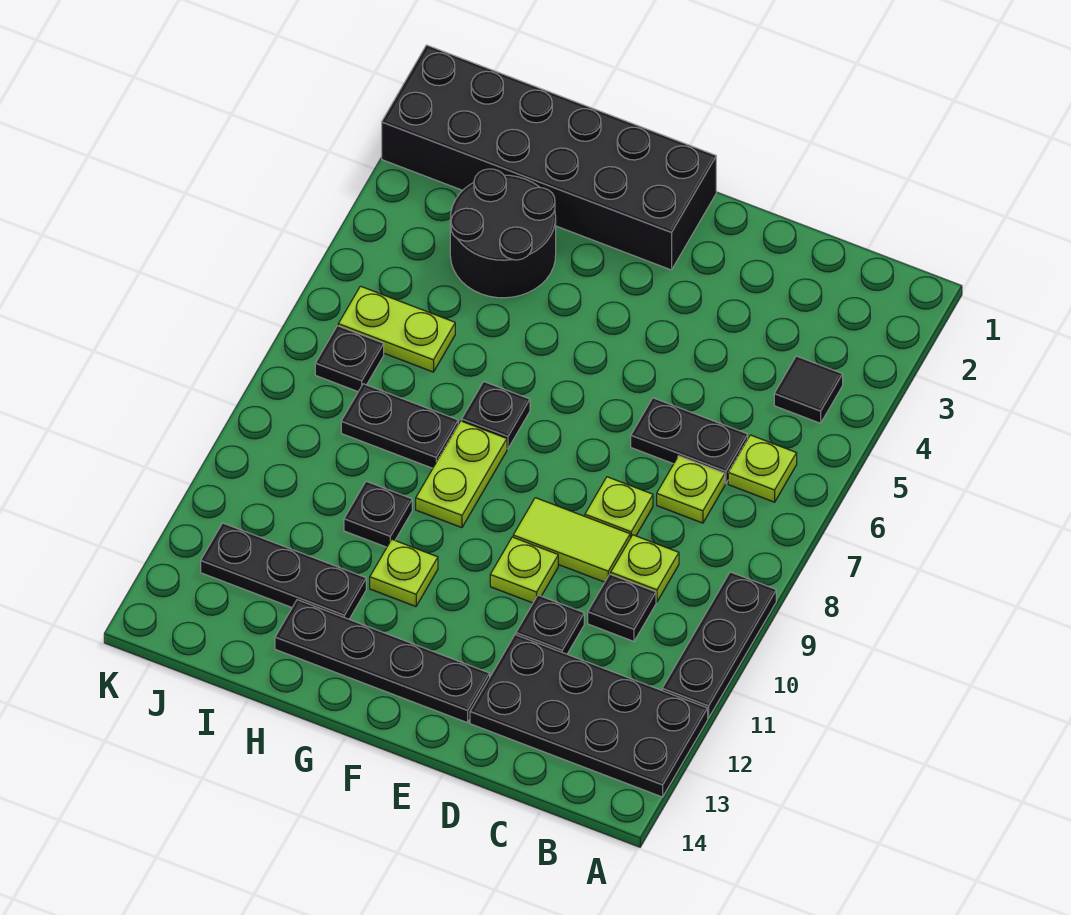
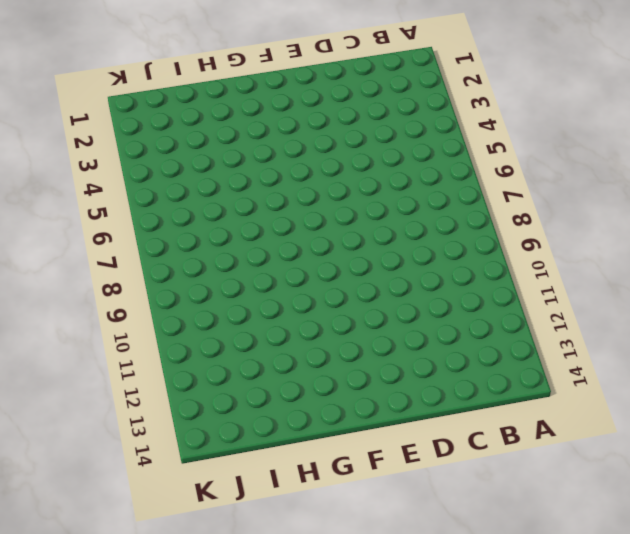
none -> black 1x3 plate [662,572,776,718]
none -> black 2x4 plate [470,635,708,797]
none -> black 1x1 tile [774,356,843,423]

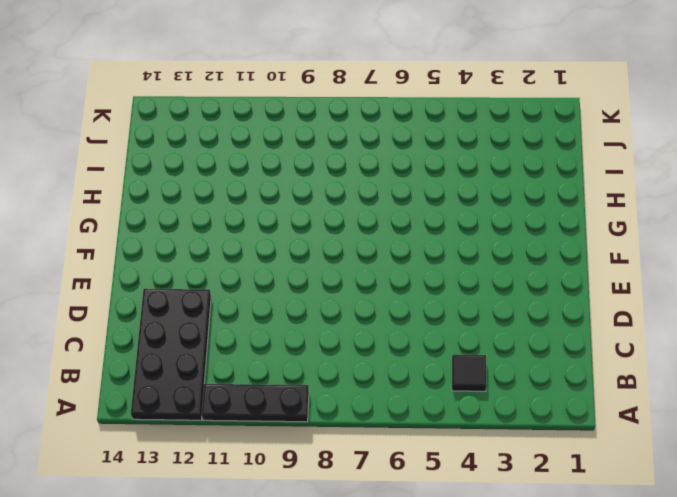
none -> lime 1x1 plate [728,435,797,502]
none -> black 1x2 plate [631,398,748,484]
none -> lime 1x1 plate [657,456,725,523]

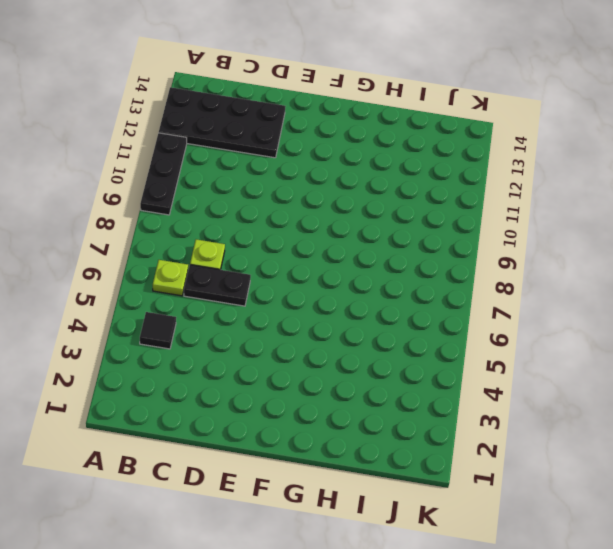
none -> lime 1x1 plate [611,535,679,602]
none -> black 1x1 plate [588,574,656,641]
none -> lime 1x1 plate [585,477,653,538]

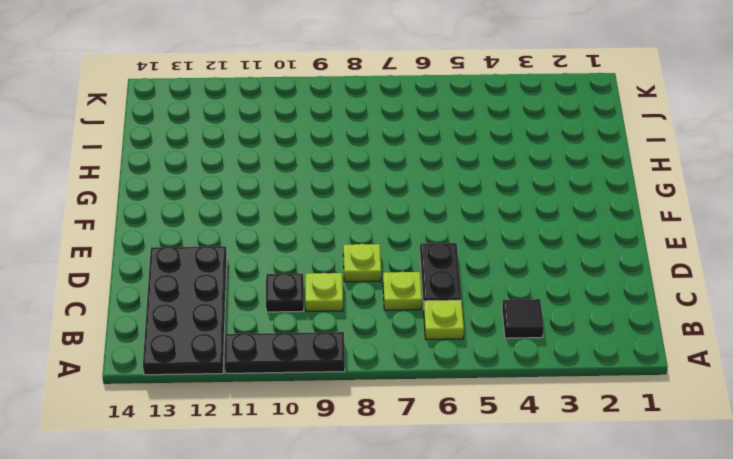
none -> lime 1x2 tile [513,498,630,582]
none -> black 1x1 plate [516,595,584,654]
none -> lime 1x1 plate [490,537,558,603]

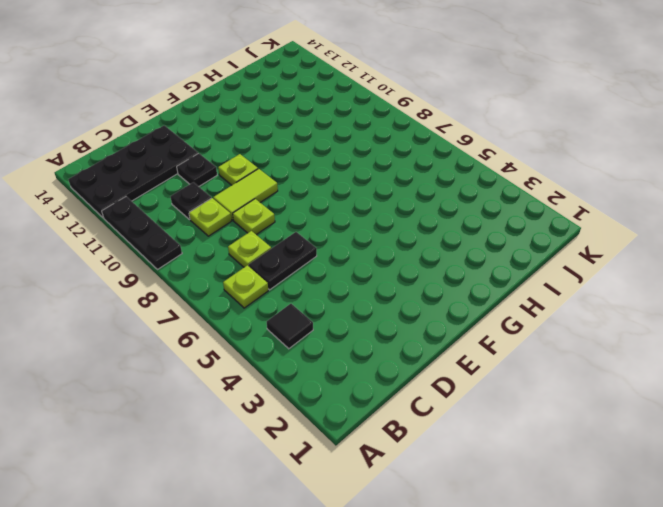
none -> black 1x4 plate [275,600,490,723]
none -> black 2x6 brick [382,45,716,270]
none -> black 1x1 plate [462,382,530,449]

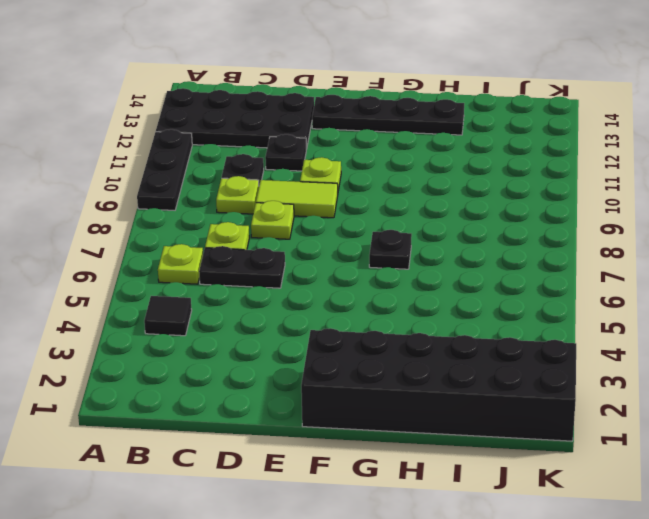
none -> lime 1x2 plate [416,421,507,528]
none -> lime 1x1 plate [370,540,438,607]
none -> black 2x2 round brick [450,169,556,298]

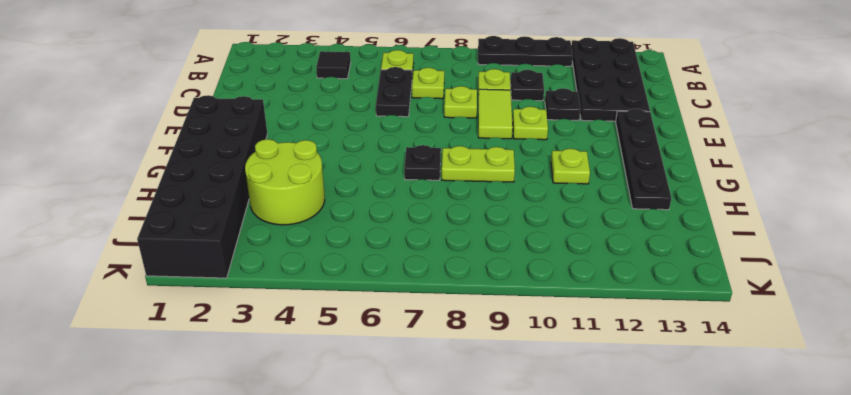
lime 2x2 round brick [245,139,325,225] -> black 2x2 round brick [450,169,556,298]
none -> black 1x2 plate [341,384,458,468]
none -> black 1x1 plate [344,481,412,547]
none -> black 1x3 plate [201,523,366,619]

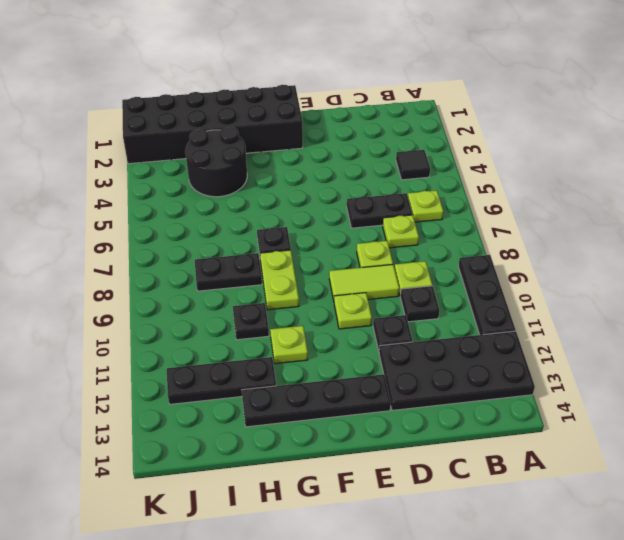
none -> lime 1x2 plate [338,286,455,372]
none -> black 1x1 plate [315,326,384,391]

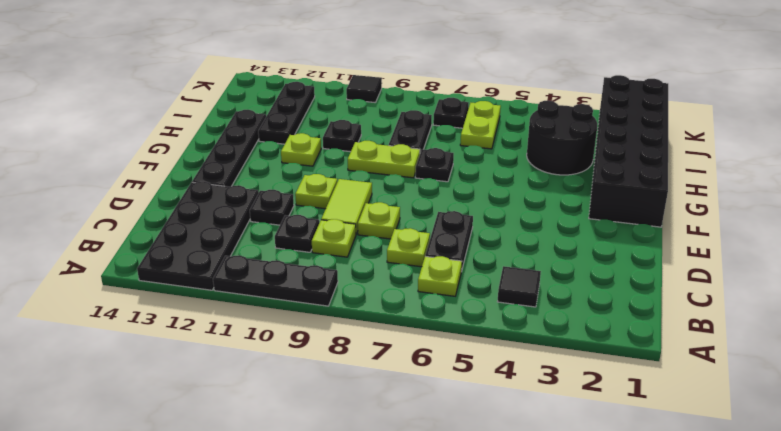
black 1x1 tile [346,75,382,102] -> none

